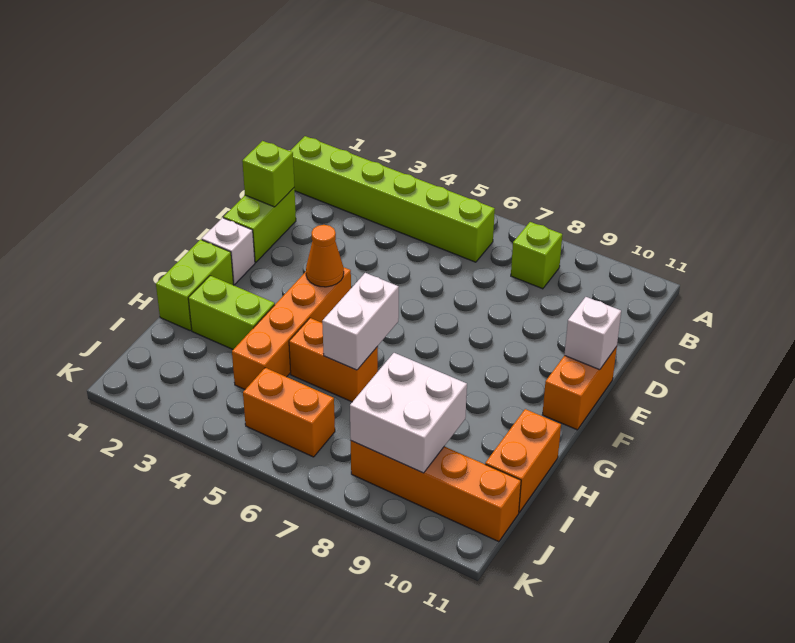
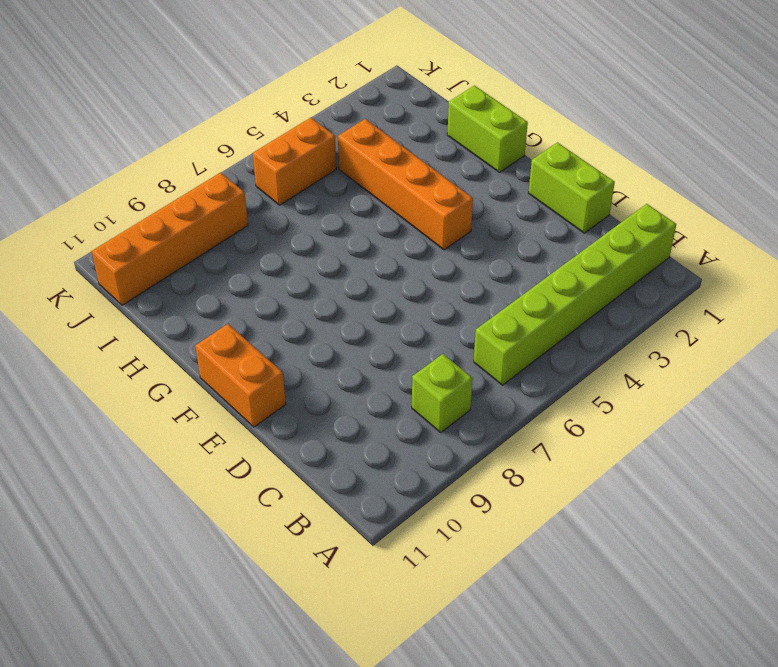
none -> white 1x1 brick [202,218,255,285]
none -> lime 1x2 brick [188,276,275,349]
none -> orange 1x2 brick [289,318,378,402]

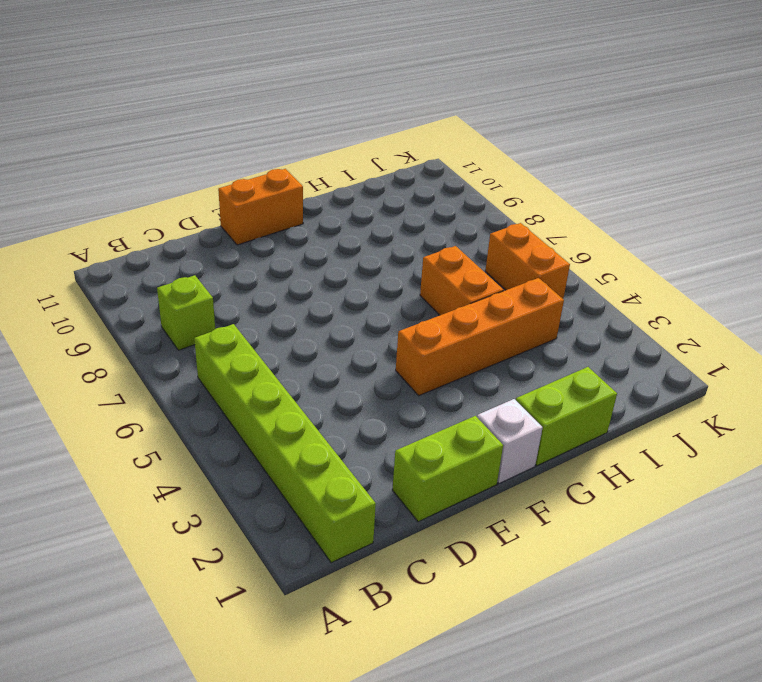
none -> lime 1x2 brick [188,276,275,349]
none -> orange 1x2 brick [485,409,561,512]
none -> orange 1x4 brick [351,441,521,542]

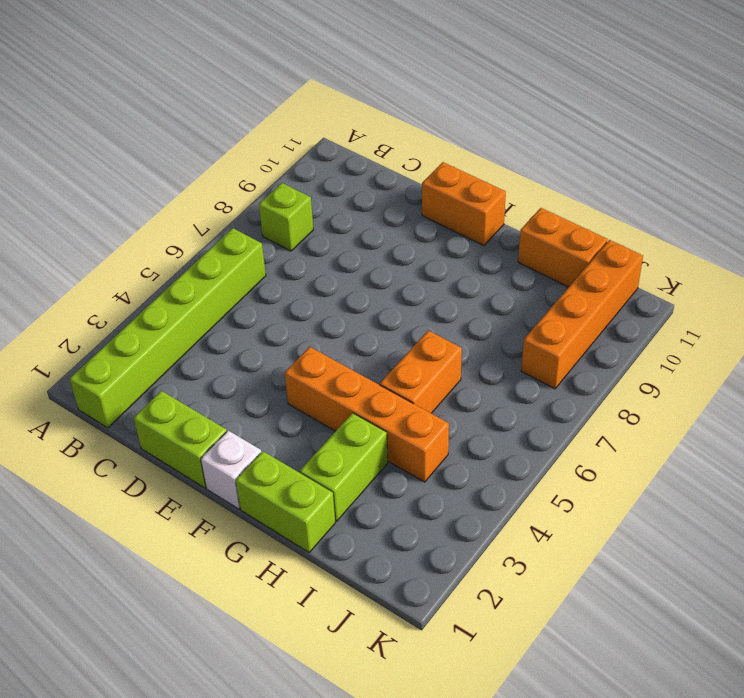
none -> orange 1x2 brick [243,368,335,457]
none -> lime 1x1 brick [242,141,294,207]
none -> white 1x1 brick [564,297,621,370]

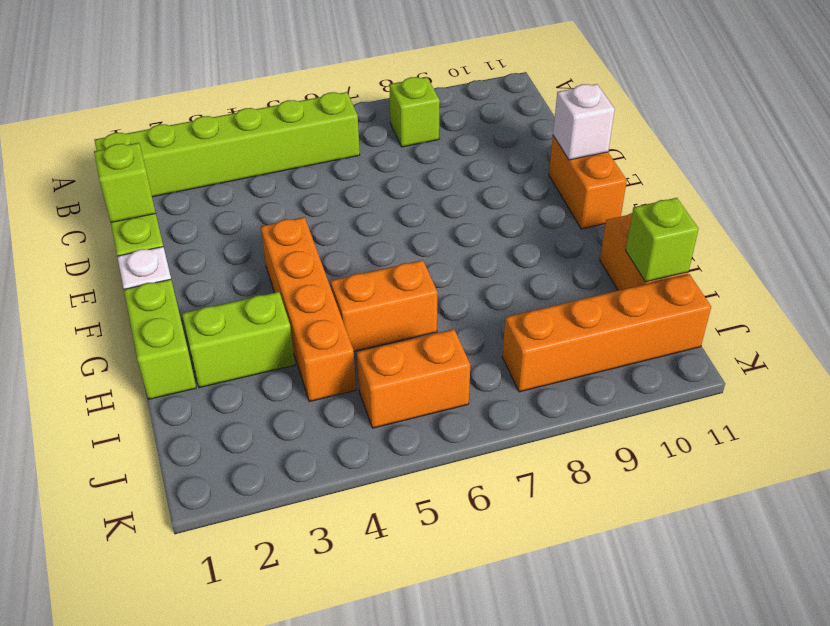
lime 1x1 brick [626,198,698,282] -> none
none -> orange 1x1 cone [306,225,344,287]
none -> white 1x2 brick [322,273,399,370]
none -> white 2x2 brick [350,353,467,473]

